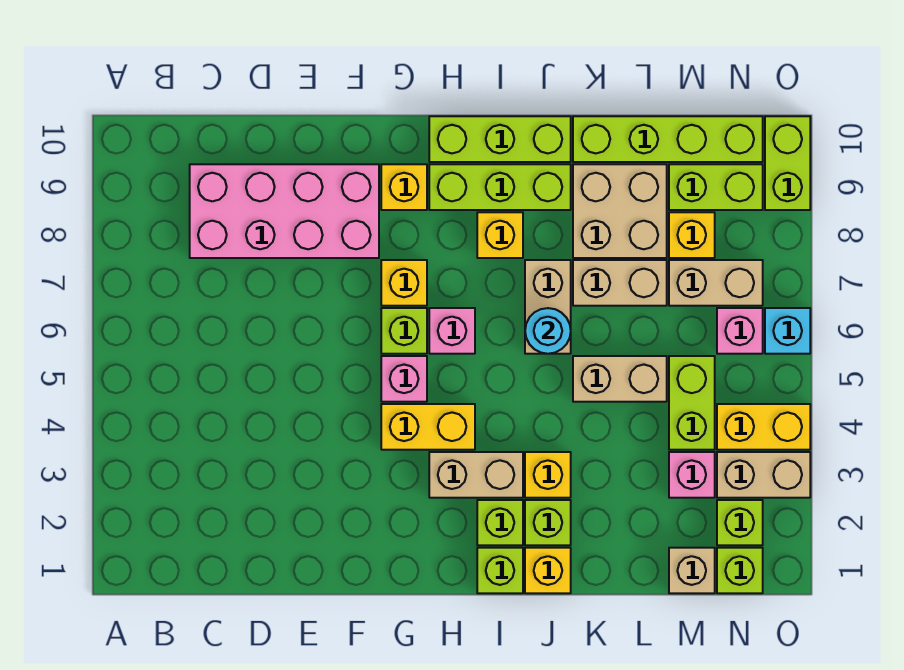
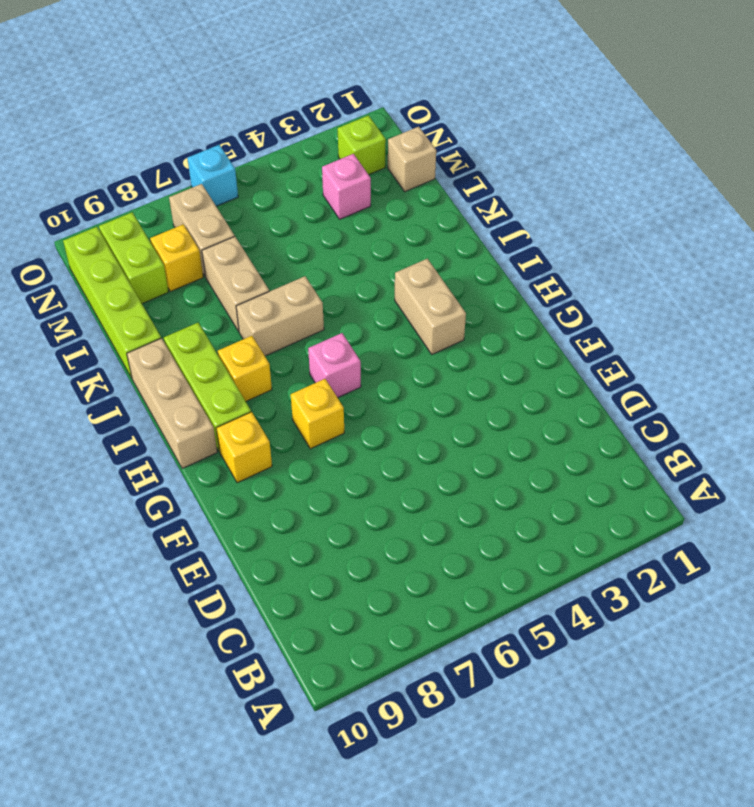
tan 1x3 brick [127,338,217,469] -> lime 1x3 brick [429,116,571,162]
none -> pink 2x4 brick [190,164,379,258]
none -> yellow 1x2 brick [381,404,475,450]
none -> pink 1x1 brick [381,356,427,402]
none -> lime 1x1 brick [381,308,427,354]

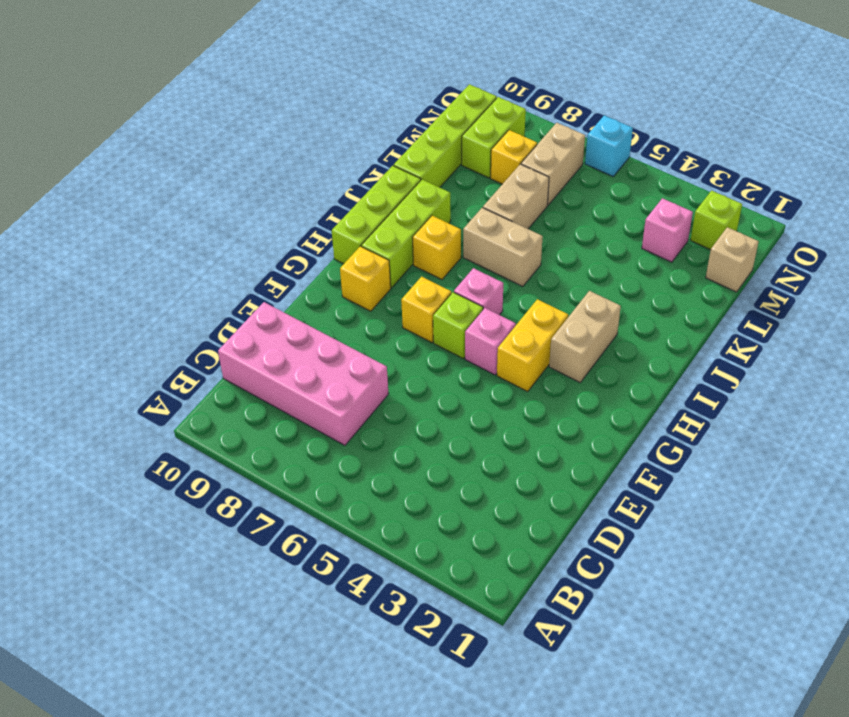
pink 2x4 brick [218,302,389,445] -> pink 2x4 brick turned to [190,164,379,258]
none -> lime 1x1 brick [477,548,523,593]
none -> lime 1x1 brick [477,500,523,545]
none -> yellow 1x1 brick [525,548,571,593]
none -> lime 1x1 brick [525,500,571,545]

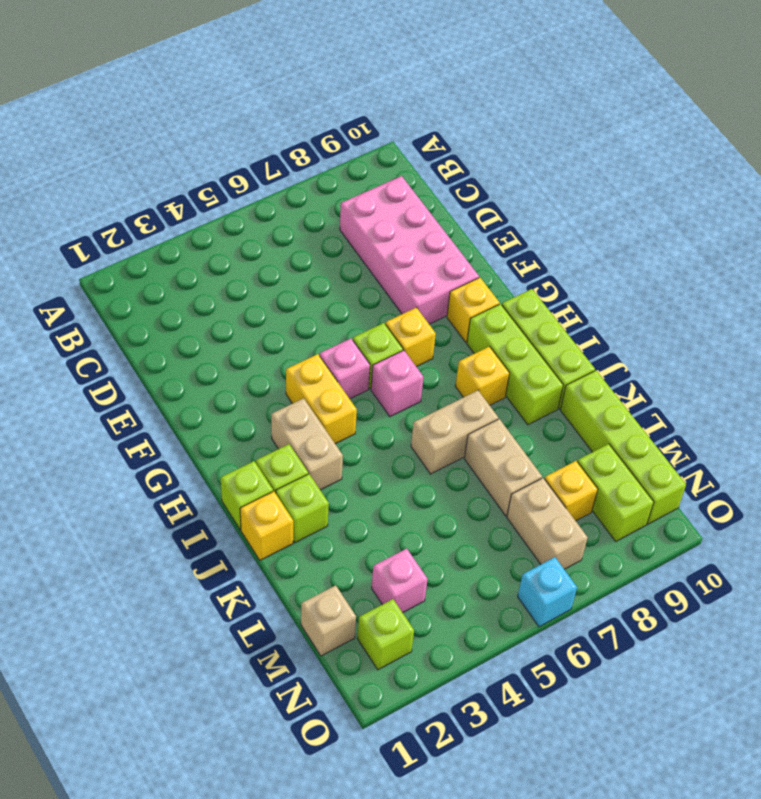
none -> yellow 1x1 brick [525,452,571,498]
none -> tan 1x2 brick [573,356,667,402]
none -> tan 2x2 brick [573,164,667,258]
none -> lime 1x2 brick [669,356,715,450]

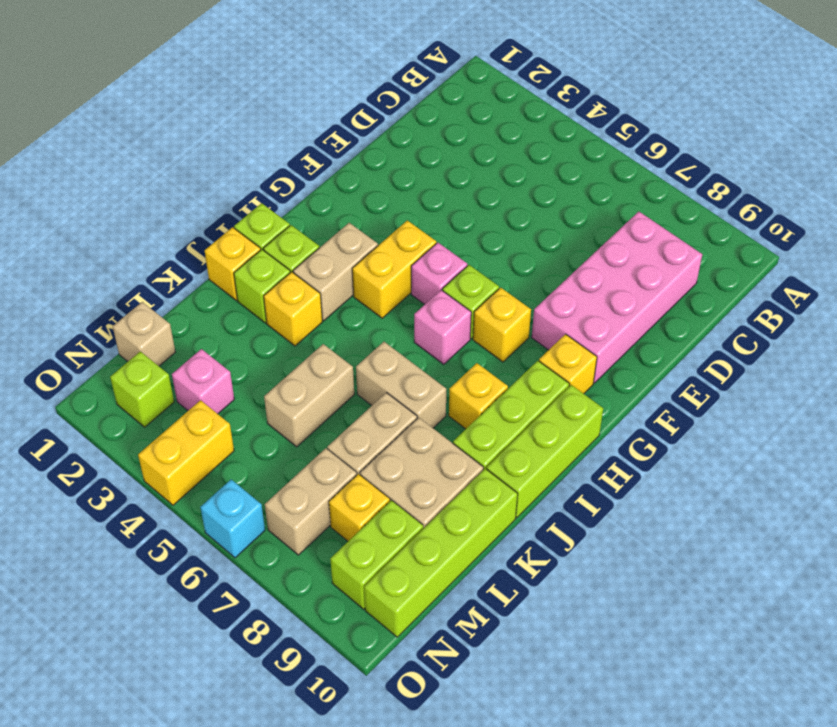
none -> lime 1x2 brick [669,356,715,450]
none -> lime 1x1 brick [717,548,763,593]
none -> tan 1x2 brick [717,452,810,498]
none -> pink 1x1 brick [717,308,763,354]

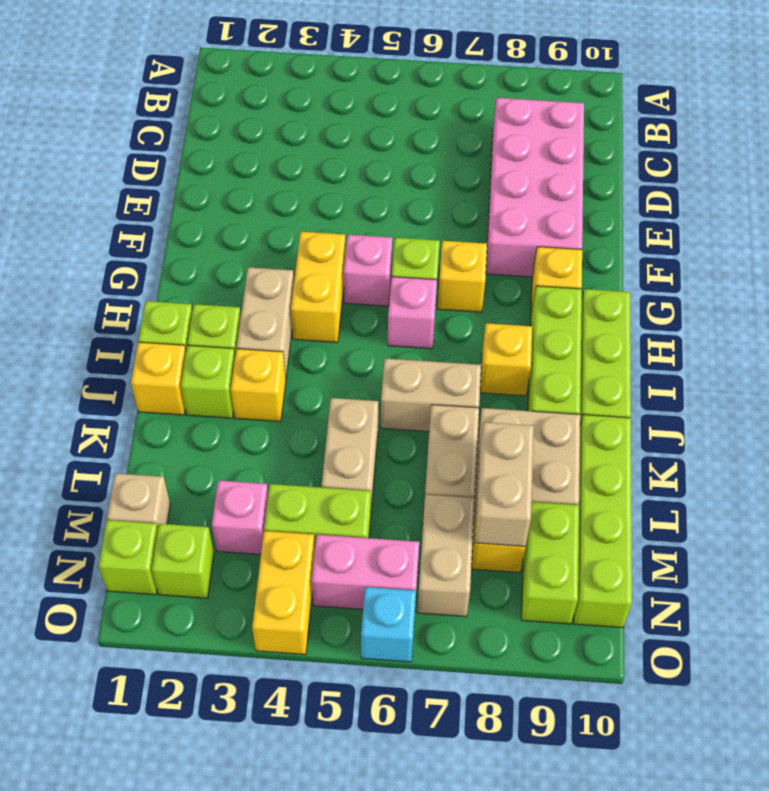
tan 1x2 brick [475,422,534,546] -> tan 1x2 brick moved to [717,452,810,498]
pink 1x2 brick [312,535,419,609] -> pink 1x1 brick [717,308,763,354]
none -> lime 1x2 brick [765,116,810,210]
none -> cyan 1x1 round brick [525,308,571,354]

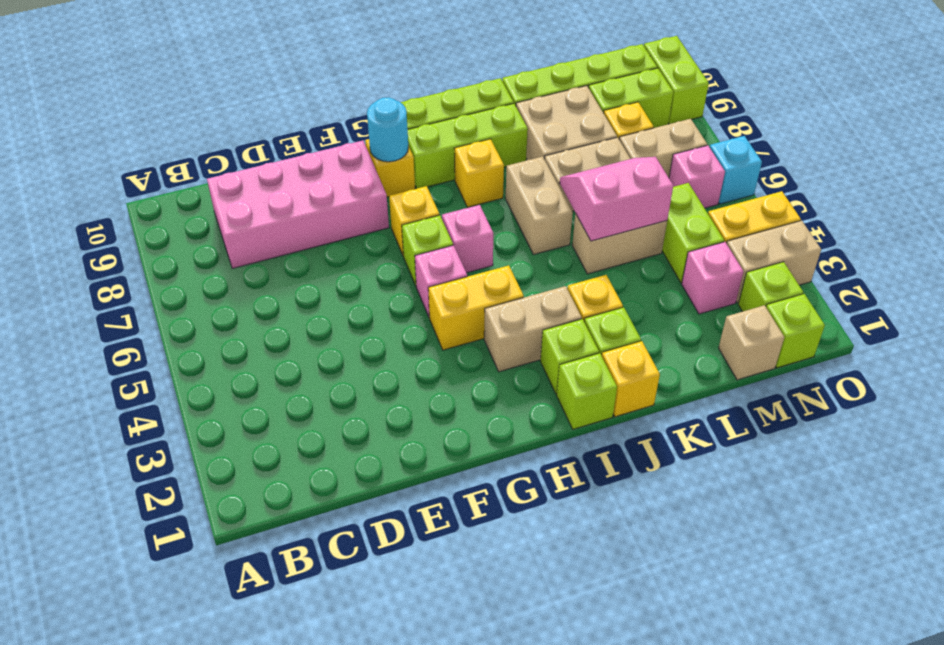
cyan 1x1 round brick [367,97,408,162] -> cyan 1x1 round brick moved to [525,308,571,354]
pink 2x2 slope [560,157,673,241] -> none

